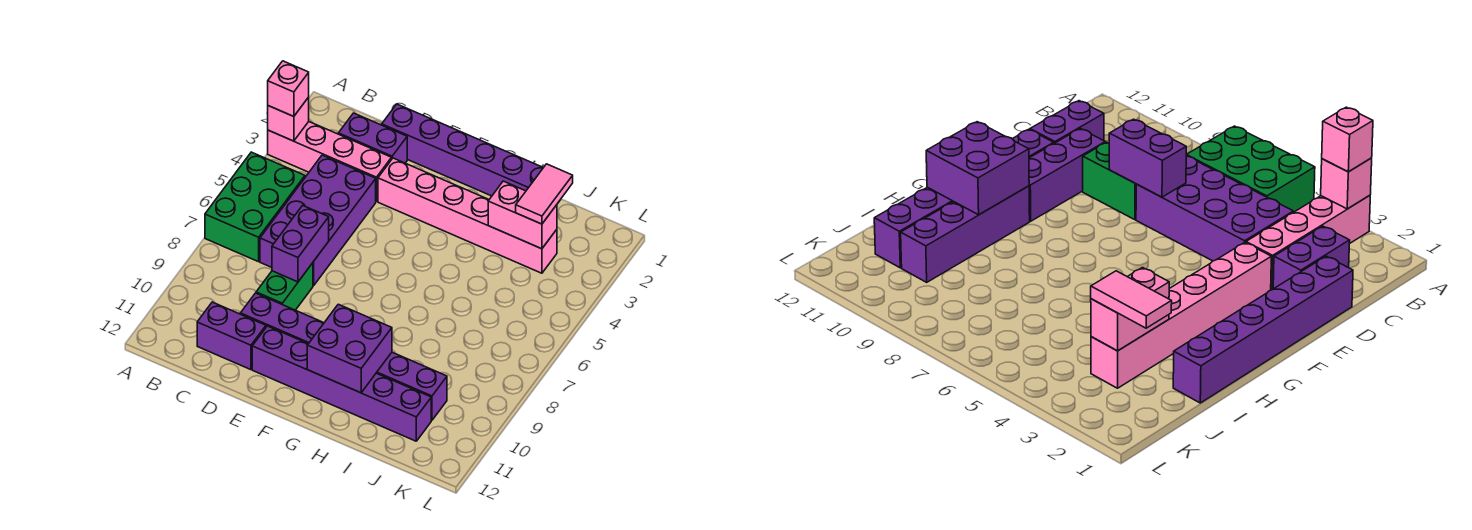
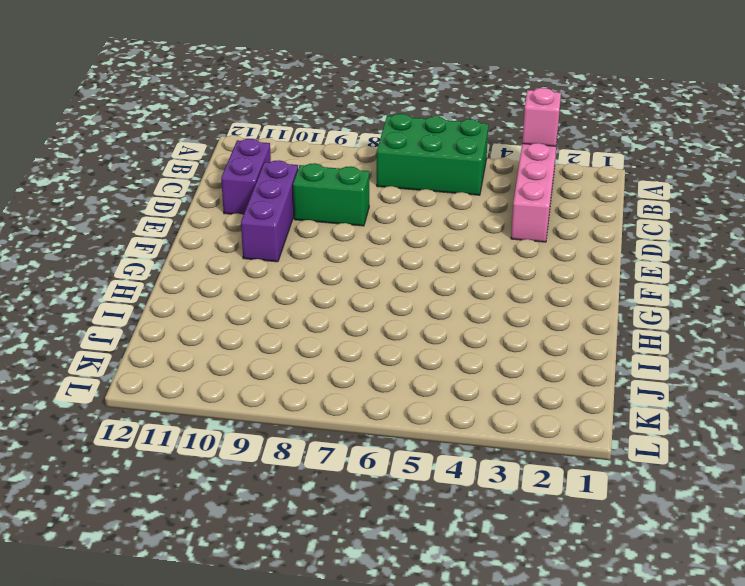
none -> purple 1x2 brick [338,113,407,163]
none -> purple 2x4 brick [260,155,376,285]
none -> purple 1x6 brick [382,104,543,196]

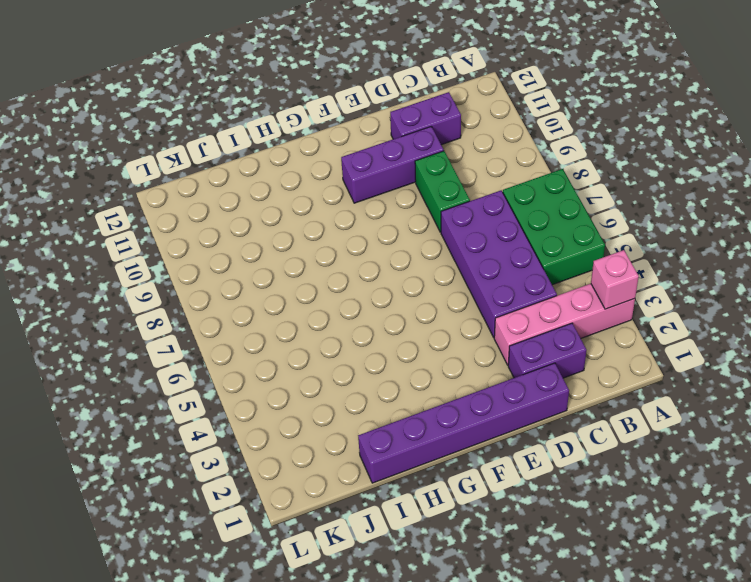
none -> pink 1x6 brick [378,158,557,273]
none -> purple 1x6 brick [252,326,431,441]
none -> purple 1x4 brick [377,352,447,420]

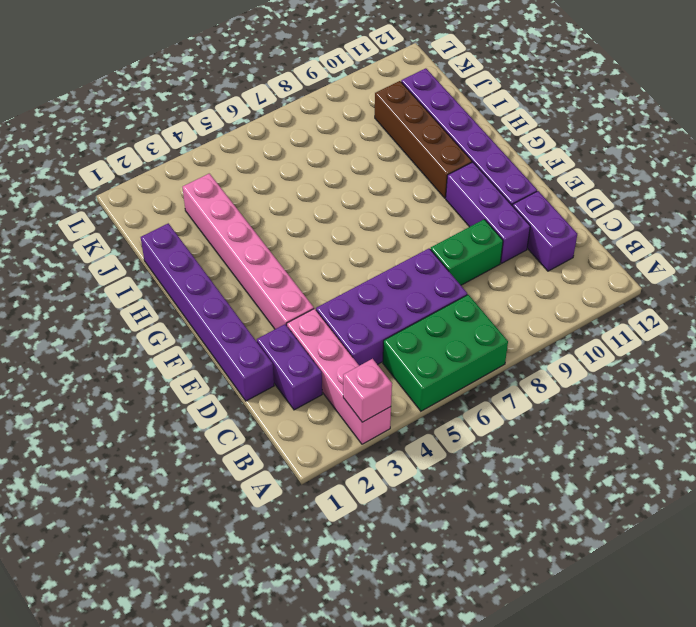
brown 1x4 brick [375,81,472,198] -> purple 1x4 brick [377,352,447,420]
none -> purple 1x2 brick [272,205,329,282]
none -> purple 2x2 brick [307,304,392,393]
none -> pink 1x2 brick [488,181,557,249]

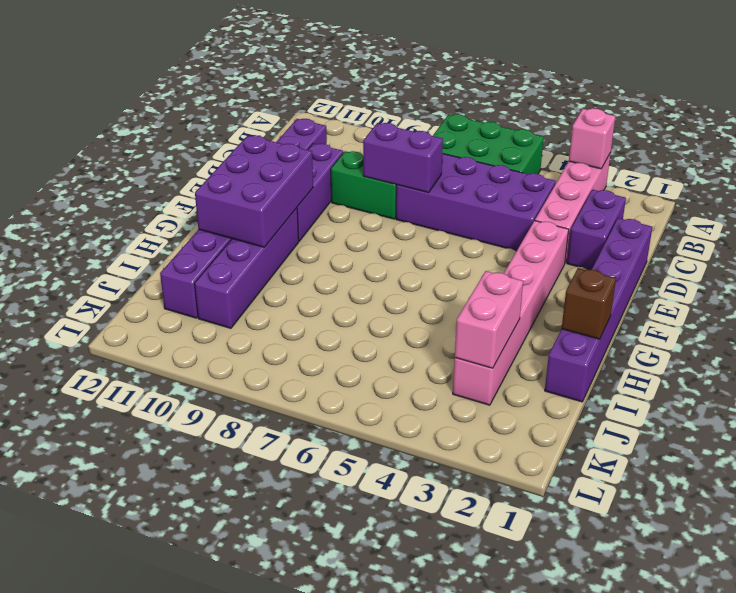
purple 2x3 brick [195,135,313,247] -> purple 2x2 brick [307,304,392,393]
brown 1x1 brick [562,268,616,339] -> none
none -> pink 1x1 brick [268,61,309,117]
none -> pink 1x2 tile [516,164,573,224]

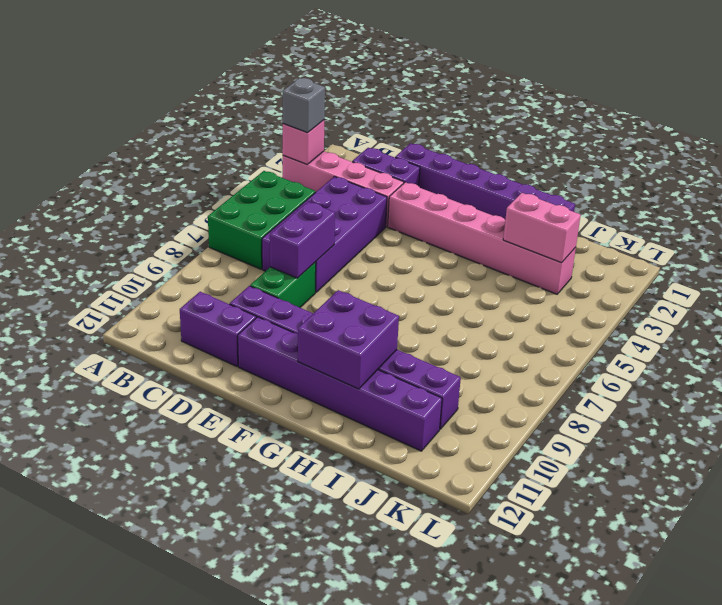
grey 1x1 brick [283,78,325,133] -> pink 1x1 brick [268,61,309,117]
none -> pink 1x2 tile [516,164,573,224]

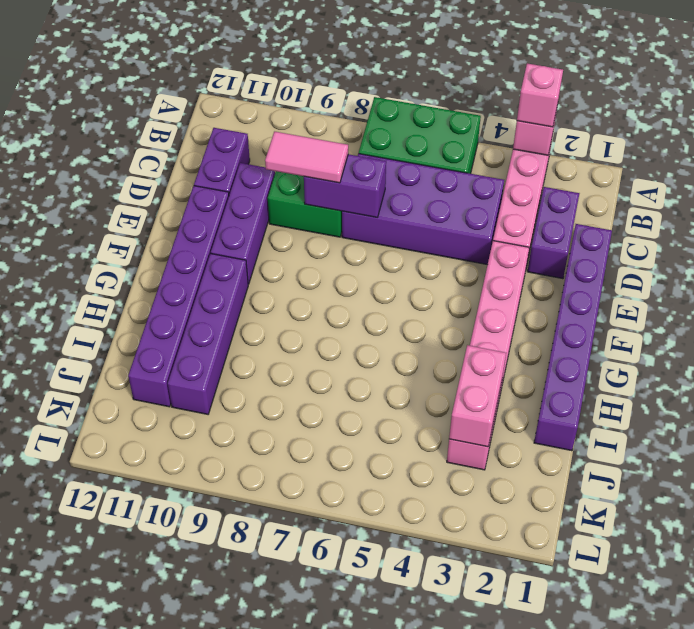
pink 1x2 tile [265,132,348,183] -> pink 1x2 tile moved to [516,164,573,224]
none -> purple 2x2 brick [307,304,392,393]

